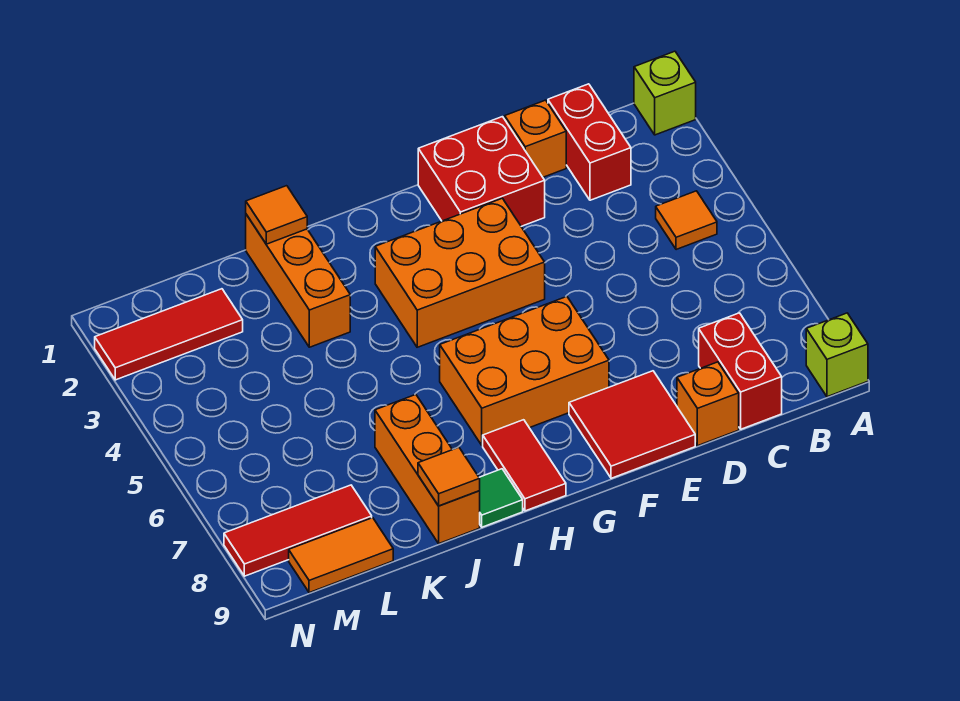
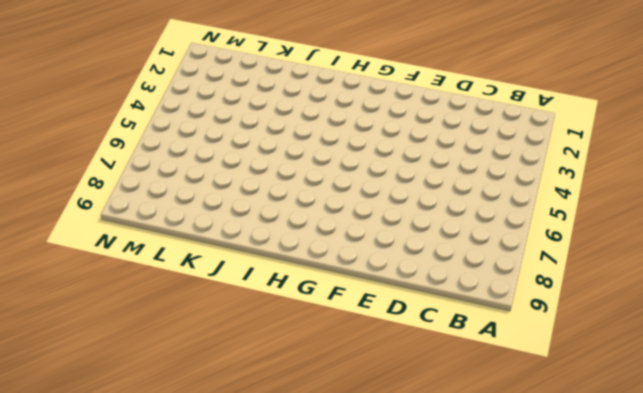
none -> lime 1x1 brick [634,51,696,135]
none -> lime 1x1 brick [806,313,868,397]
none -> orange 1x1 tile [656,191,717,250]

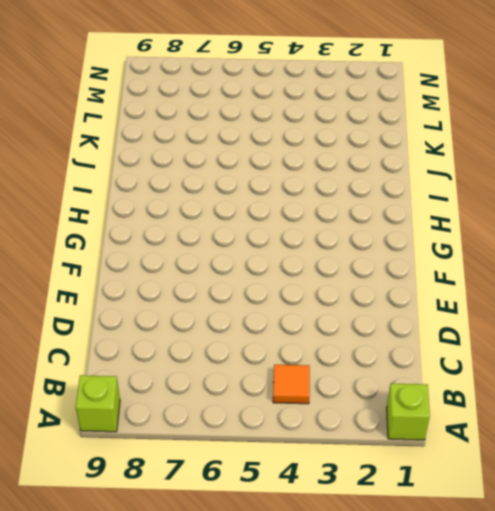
none -> red 1x2 brick [548,84,631,200]
none -> red 1x2 brick [699,313,782,429]
none -> orange 1x1 brick [505,100,566,177]

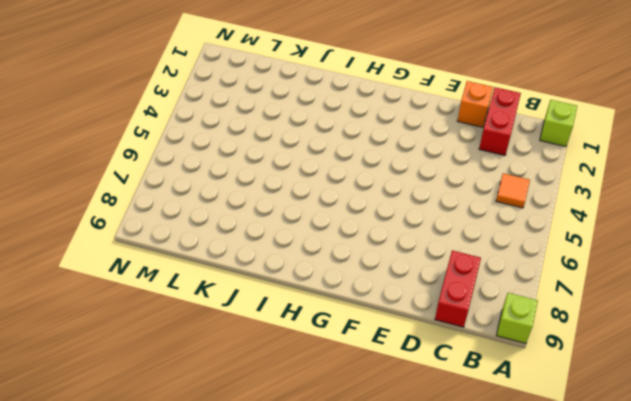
none -> orange 1x1 brick [677,362,739,446]
none -> red 2x2 brick [418,117,545,226]
none -> red 2x2 tile [569,371,695,478]

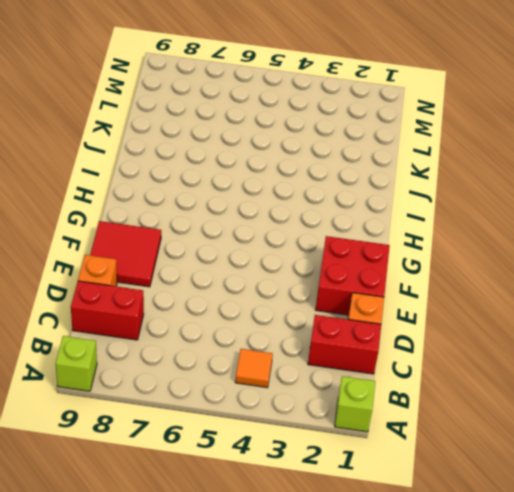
none -> orange 2x3 brick [375,198,545,347]
none -> orange 2x3 brick [440,297,609,445]
none -> red 1x2 tile [483,420,566,511]

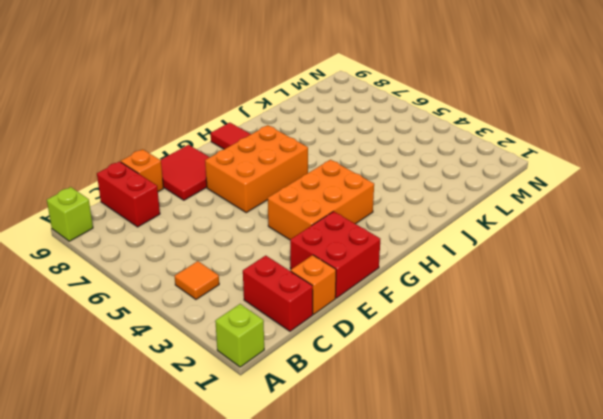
none -> green 1x1 tile [479,469,523,527]
none -> orange 1x3 brick [246,214,350,347]
none -> orange 1x3 brick [375,395,480,543]

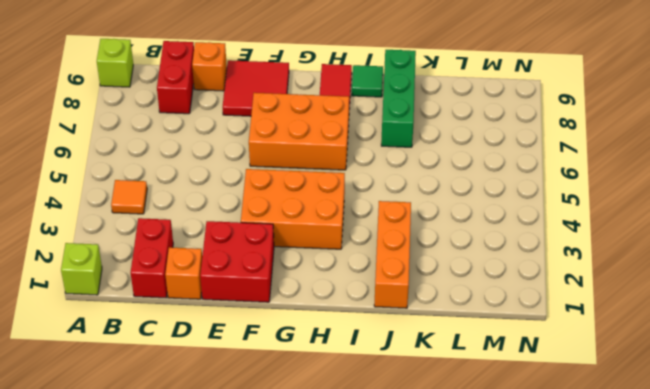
green 1x3 brick [381,50,416,147] -> orange 1x3 brick [375,395,480,543]
none -> red 1x3 tile [95,289,243,380]
none -> red 1x3 tile [224,485,372,576]
none -> orange 1x2 tile [289,518,393,593]

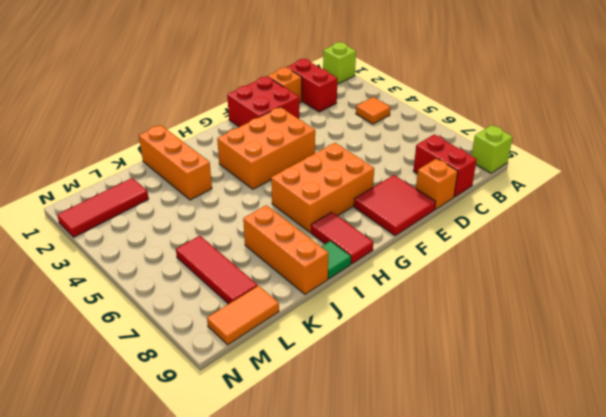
red 1x3 tile [176,236,258,304] -> red 1x3 tile turned to [224,485,372,576]
none -> orange 1x1 tile [246,186,307,244]
none -> orange 1x1 tile [418,447,480,506]

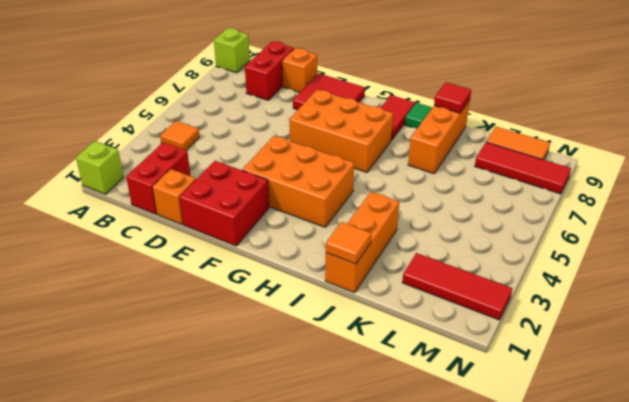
red 1x1 tile [434,82,471,113] -> orange 1x1 tile [418,447,480,506]

